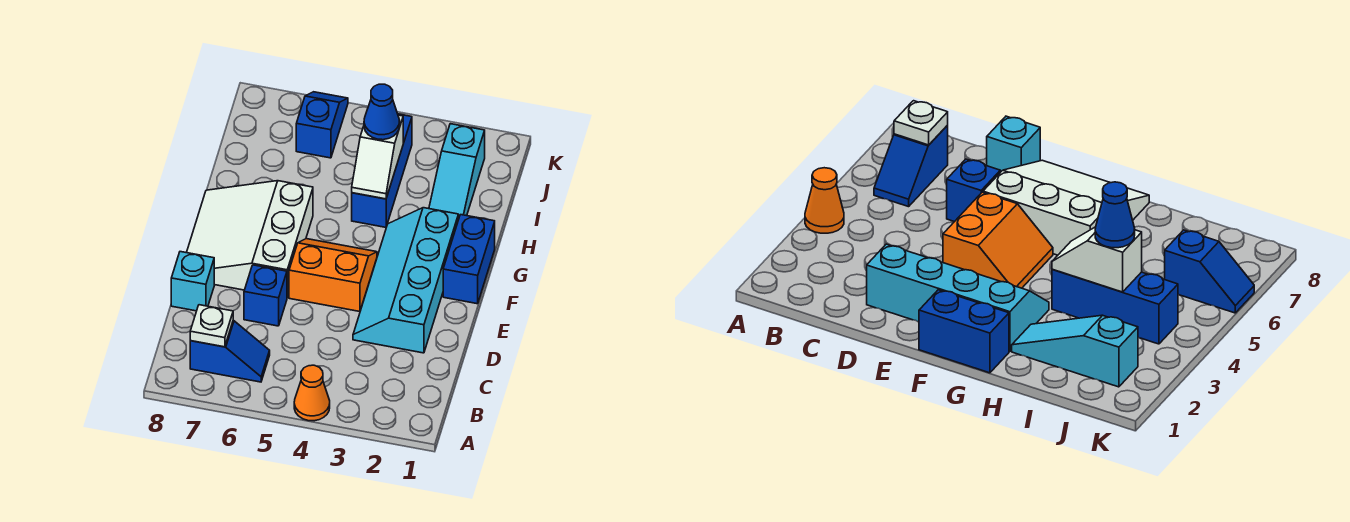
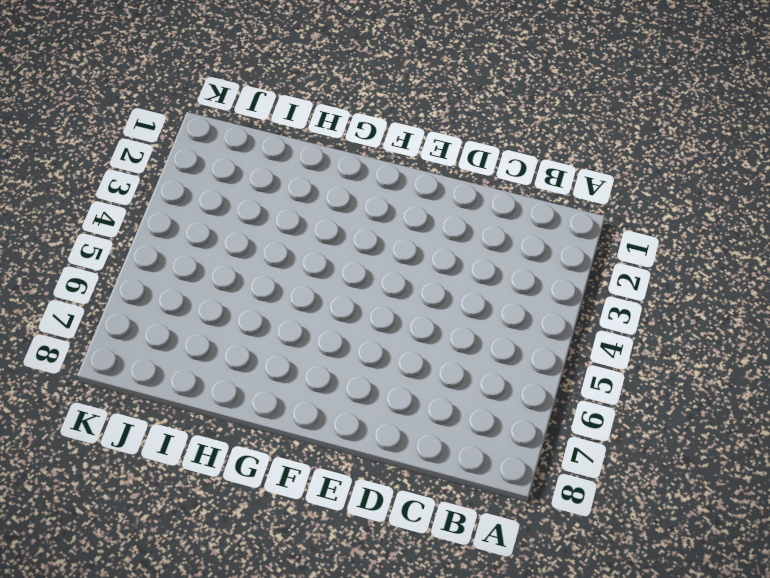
none -> orange 1x1 cone [294,365,330,421]
none -> blue 1x2 slope [190,321,270,382]
none -> cyan 2x4 slope [353,208,458,353]

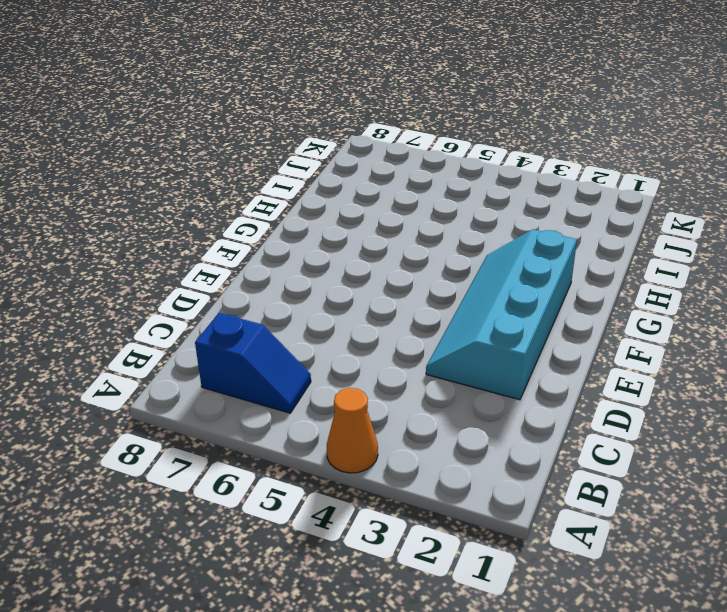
none -> blue 1x1 brick [244,265,287,326]
none -> cyan 1x1 brick [171,252,214,311]
none -> orange 2x2 slope [289,239,377,312]

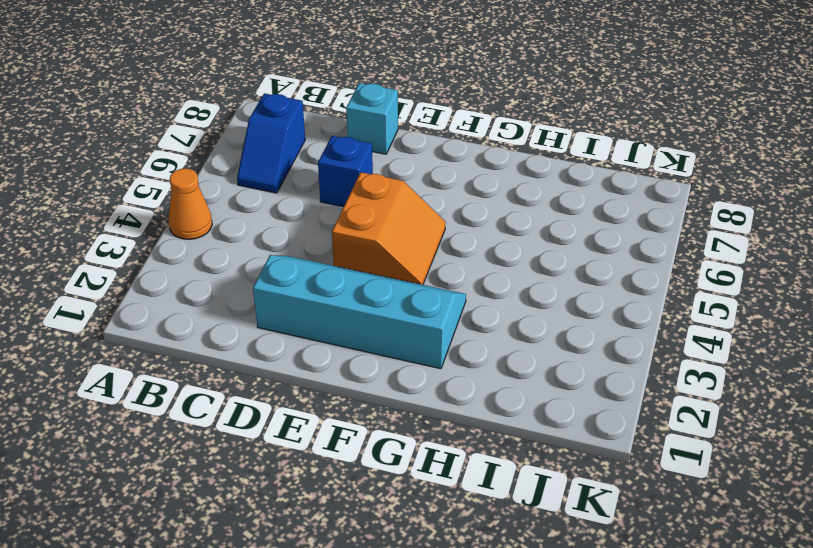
none -> white 3x3 slope [187,181,313,297]
none -> blue 1x2 brick [443,215,495,304]
none -> cyan 1x3 slope [429,124,485,220]

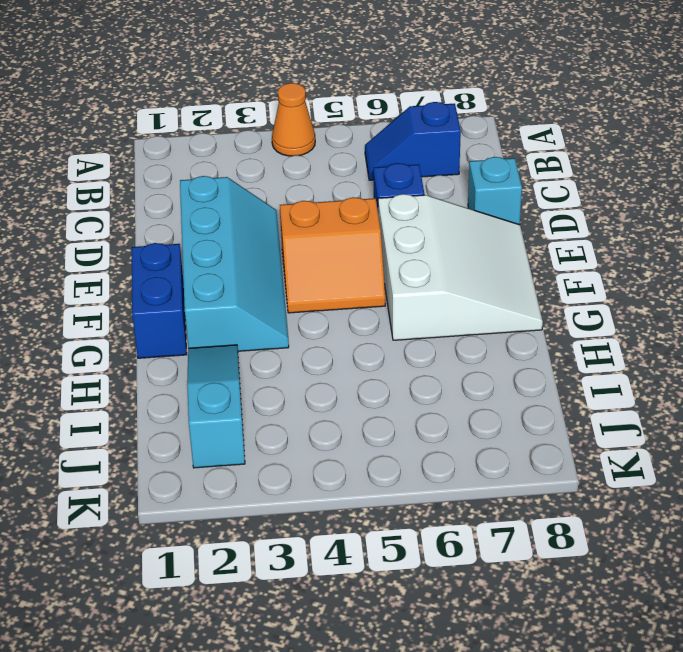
none -> blue 1x3 brick [352,114,412,227]
none -> blue 1x2 slope [296,92,348,158]
none -> white 1x1 plate [190,305,233,347]

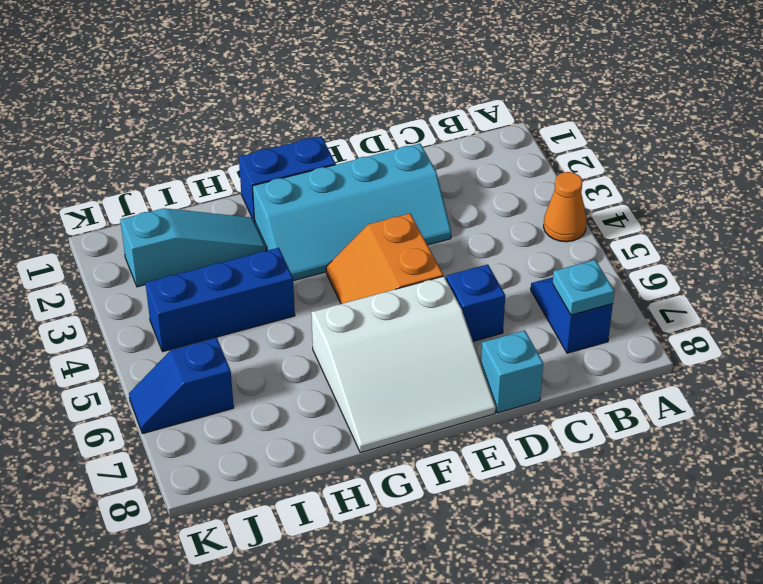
cyan 1x1 plate [552,260,614,315] -> white 1x1 plate [190,305,233,347]
none -> white 1x2 slope [352,115,403,199]
none -> blue 1x1 cone [364,84,400,140]

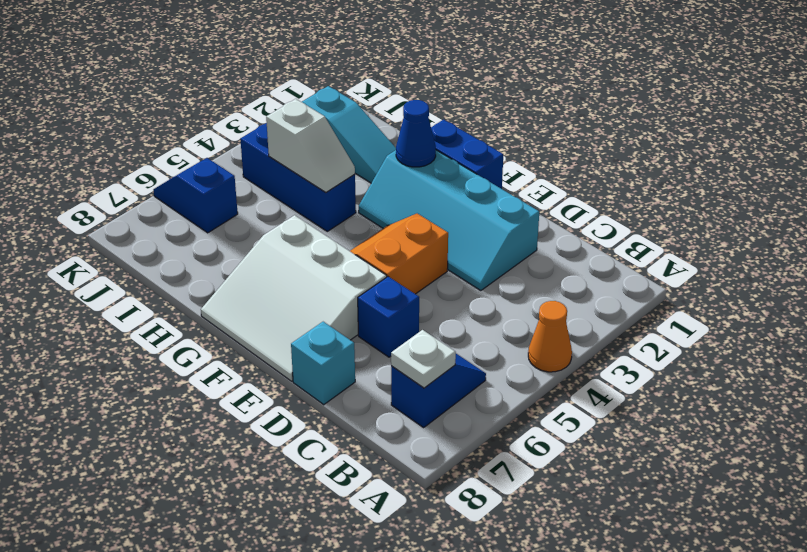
blue 1x1 cone [396,100,436,167] -> blue 1x1 cone moved to [364,84,400,140]

